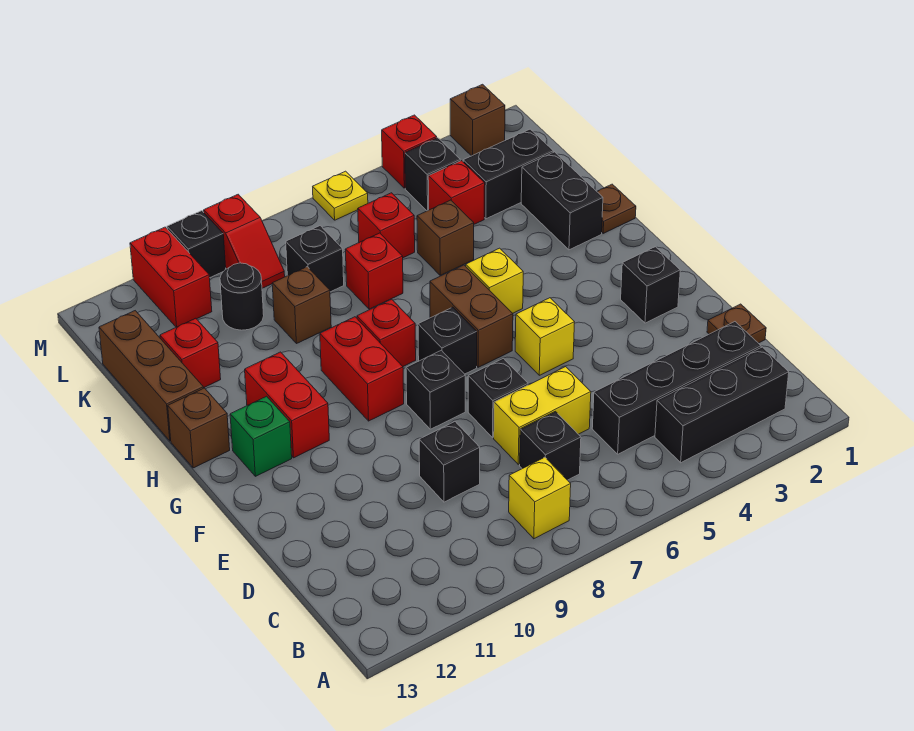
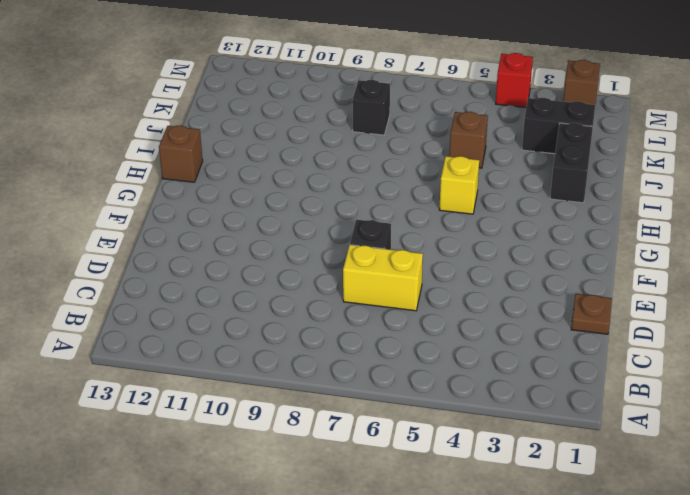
none -> black 1x3 brick [655,347,789,463]
none -> yellow 1x1 brick [509,457,571,539]
none -> black 1x4 brick [592,322,761,454]
none -> black 1x1 brick [520,411,581,480]

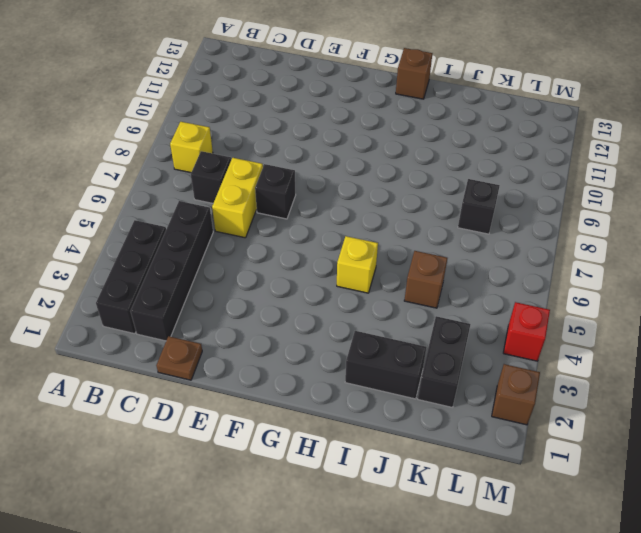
none -> black 1x1 brick [419,422,480,502]
none -> black 1x1 brick [621,247,680,323]
none -> yellow 1x1 brick [515,298,574,375]
none -> black 1x1 brick [406,350,465,429]

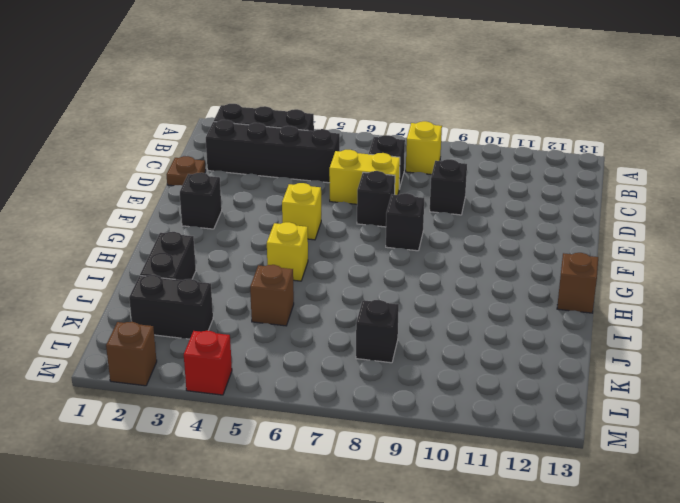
none -> brown 1x2 brick [430,265,513,367]
none -> black 1x1 brick [418,307,477,374]
none -> red 1x2 brick [320,317,404,421]
none -> red 1x2 brick [245,352,329,458]

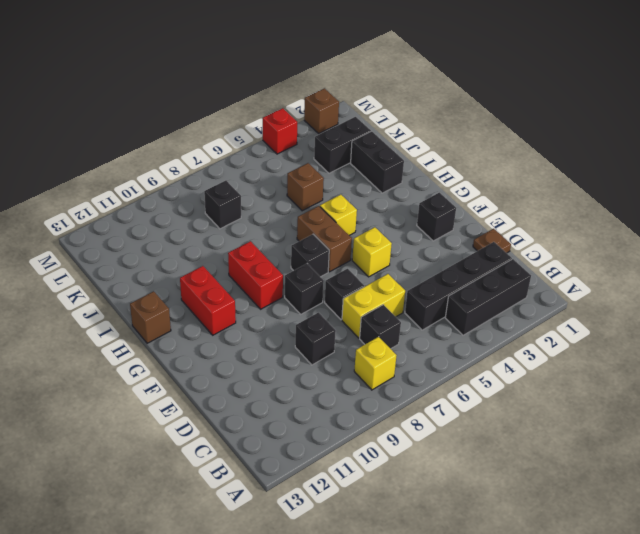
none -> green 1x1 brick [230,396,292,476]
none -> red 1x1 brick [357,299,416,366]
none -> brown 1x1 plate [597,184,636,233]
none -> brown 1x3 brick [99,311,203,441]

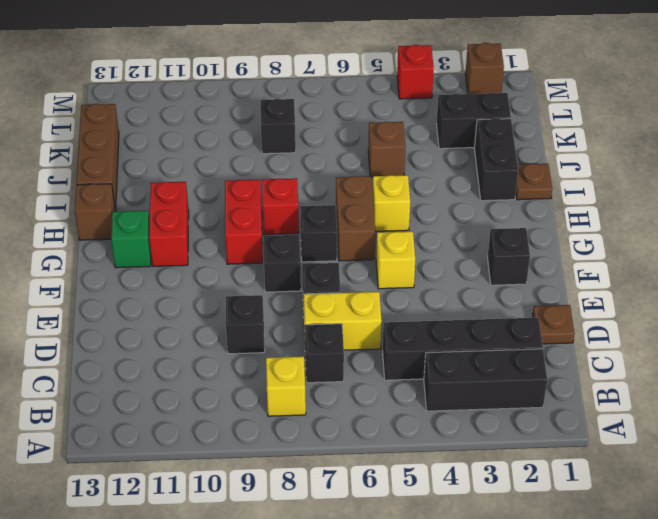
none -> red 1x1 brick [345,233,403,309]
none -> brown 1x1 brick [272,267,331,344]
none -> red 1x1 brick [160,318,221,388]
none -> red 1x1 brick [428,161,485,224]

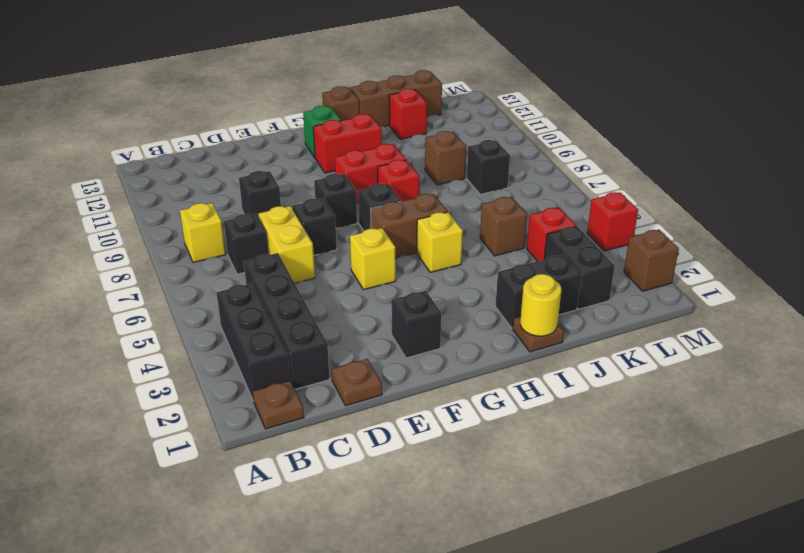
brown 1x1 plate [253,381,304,429] -> none
yellow 1x1 round brick [520,274,561,336] -> none
none -> red 1x1 brick [345,233,403,309]
none -> red 1x1 brick [358,193,415,258]
none -> black 1x1 round brick [220,263,264,330]
none -> black 1x1 brick [405,138,460,211]

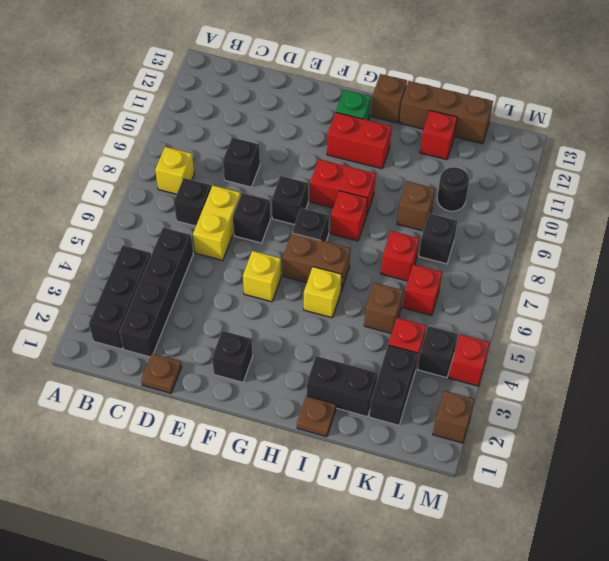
none -> red 1x2 slope [204,194,285,288]
none -> red 1x2 brick [130,227,212,327]
none -> yellow 1x1 plate [313,171,368,220]
none -> black 1x1 brick [167,211,226,278]

